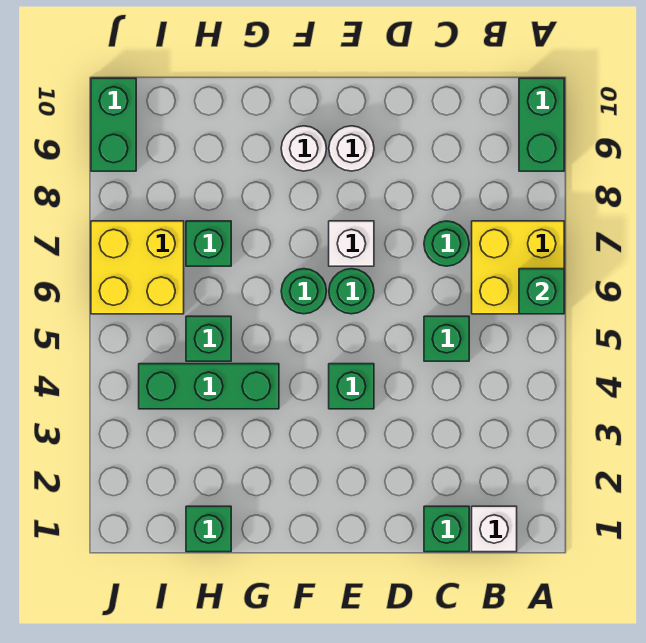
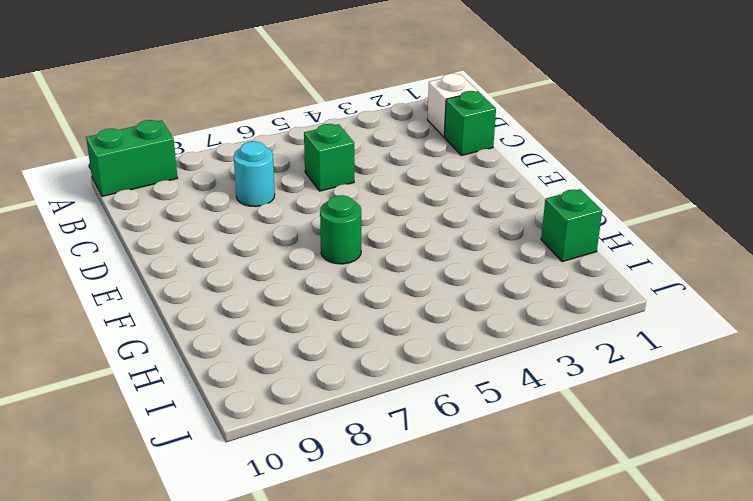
cyan 1x1 round brick [234,141,275,207] -> green 1x1 round brick [424,221,469,266]
none -> yellow 2x2 brick [472,221,564,314]
none -> green 1x1 brick [329,364,374,409]
none -> green 1x1 round brick [329,269,374,314]

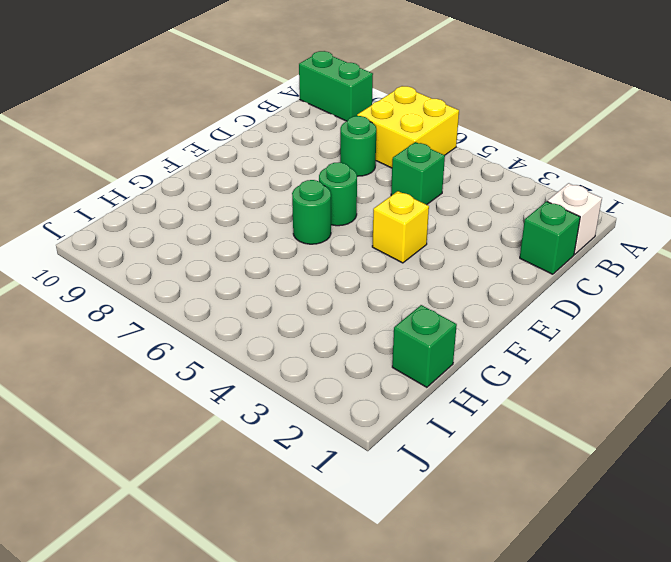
yellow 1x1 brick [372,191,429,263] -> green 1x1 brick [329,364,374,409]
none -> white 1x1 brick [329,221,374,266]
none -> white 1x1 round brick [329,126,374,171]
none -> white 1x1 round brick [281,126,326,171]

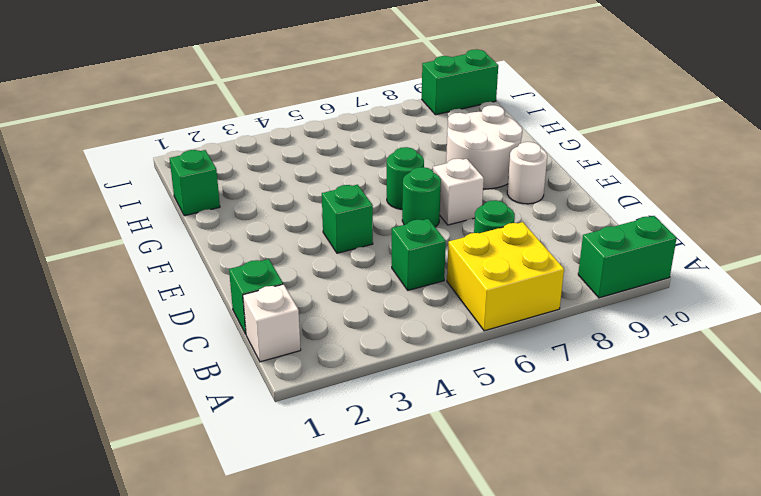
white 2x2 round brick [446,105,522,189] -> white 1x1 round brick [281,126,326,171]
none -> green 1x3 brick [139,364,279,409]
none -> green 1x1 brick [186,316,231,361]
none -> green 1x1 brick [186,221,231,266]

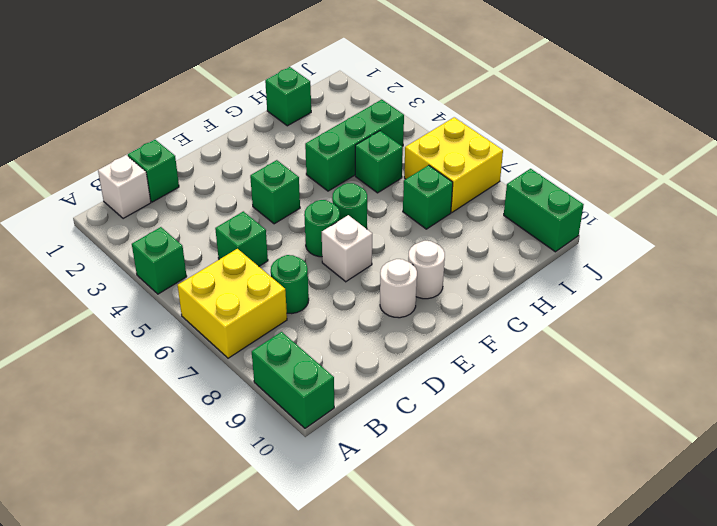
green 1x1 brick [132,227,187,294] -> green 1x1 brick moved to [519,269,564,314]

